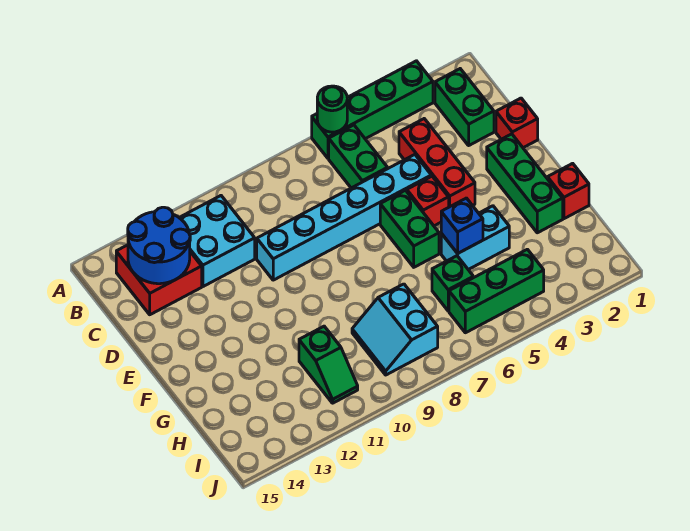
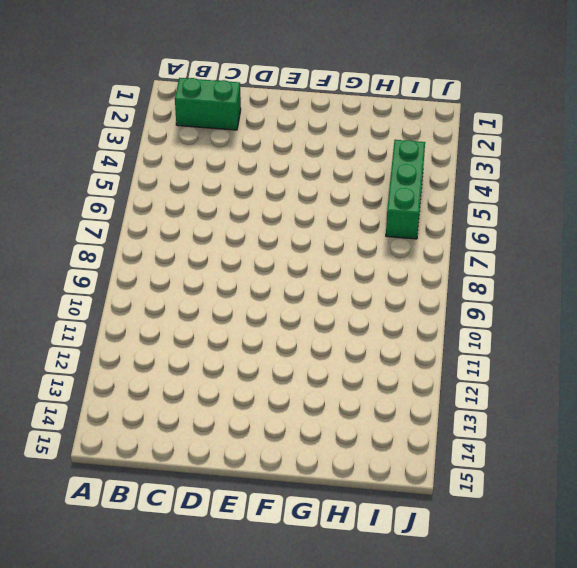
none -> green 1x4 brick [312,61,433,158]
none -> green 1x2 brick [329,125,388,188]
none -> cyan 2x2 brick [179,196,255,287]

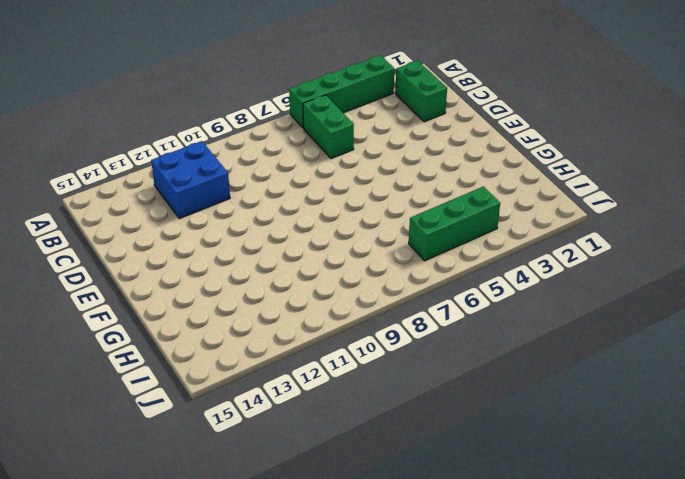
blue 2x2 brick [151,141,230,218] -> cyan 2x2 brick [179,196,255,287]
none -> red 2x2 brick [116,245,202,315]
none -> red 1x3 brick [399,119,475,207]
none -> red 1x1 brick [496,98,538,148]

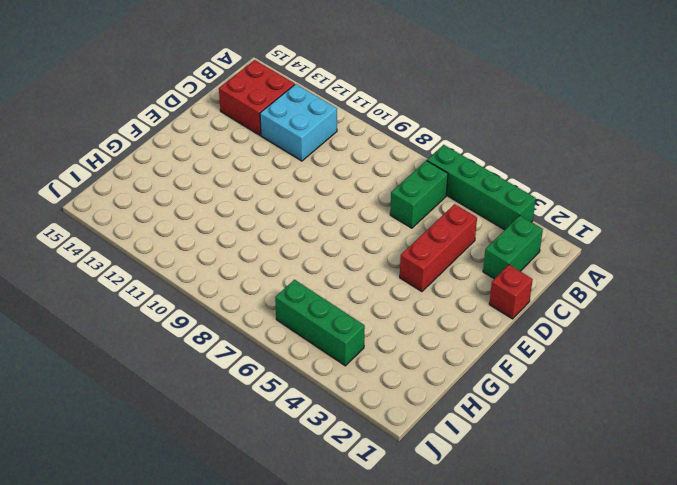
none -> cyan 1x6 brick [257,155,431,280]
none -> green 1x3 brick [487,134,563,233]
none -> red 1x1 brick [407,176,449,226]

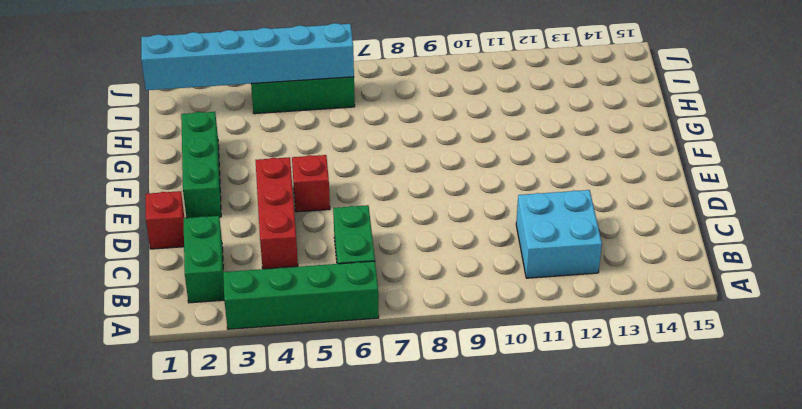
cyan 1x6 brick [141,23,354,90] -> cyan 1x6 brick moved to [257,155,431,280]
none -> red 2x2 brick [116,245,202,315]
none -> green 1x2 brick [380,190,439,267]
none -> red 1x1 brick [548,163,589,219]

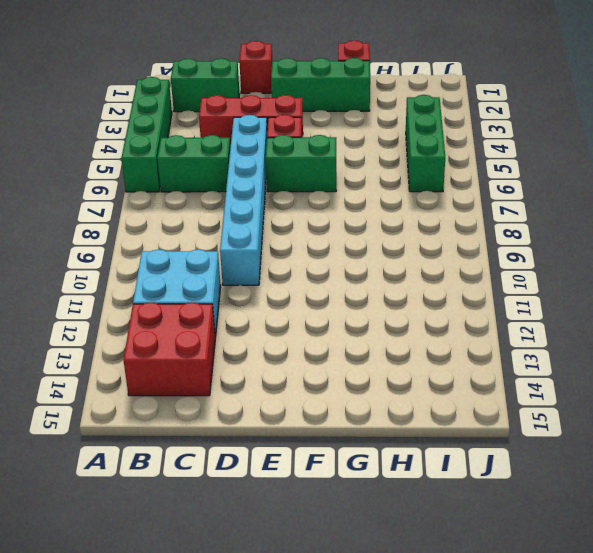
none -> cyan 1x2 brick [441,206,509,270]
none -> green 1x1 brick [432,256,473,311]
none -> cyan 2x2 slope [352,284,438,375]

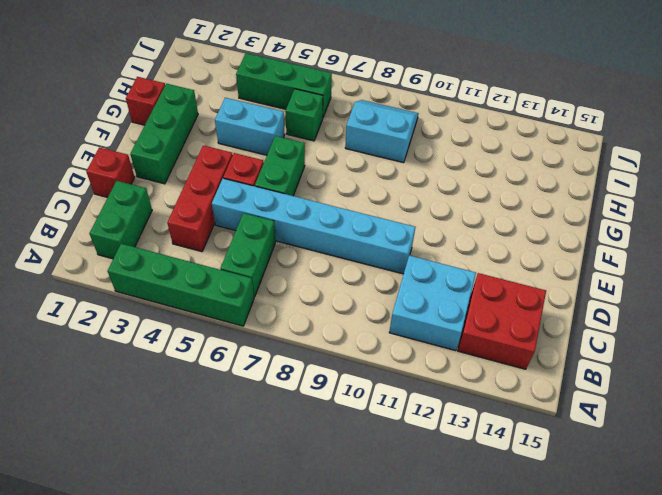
cyan 2x2 slope [345,100,418,163] -> cyan 2x2 slope turned to [352,284,438,375]
none -> green 1x2 slope [299,326,358,403]
none -> green 1x1 round brick [317,86,347,132]
none -> blue 2x2 round brick [128,207,190,284]

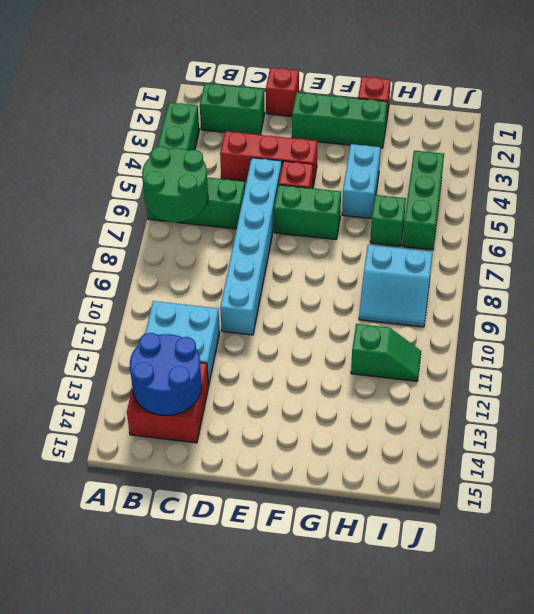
green 2x2 round brick [142,146,208,222] -> green 1x1 round brick [317,86,347,132]
none -> blue 1x1 brick [441,198,483,253]

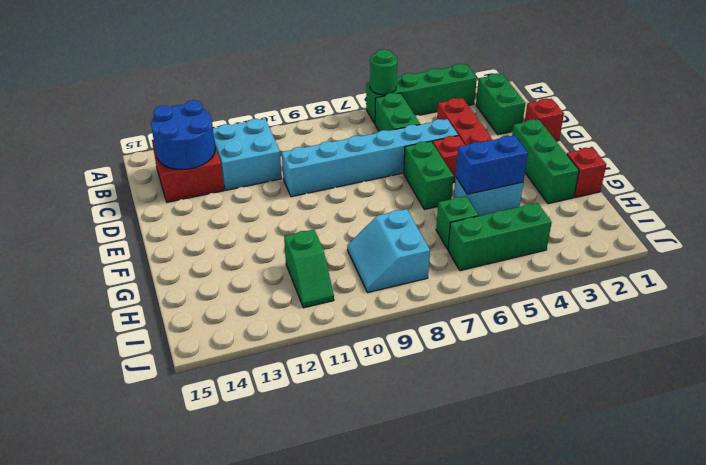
blue 1x2 brick [456,135,528,194] -> blue 1x1 brick [441,198,483,253]

